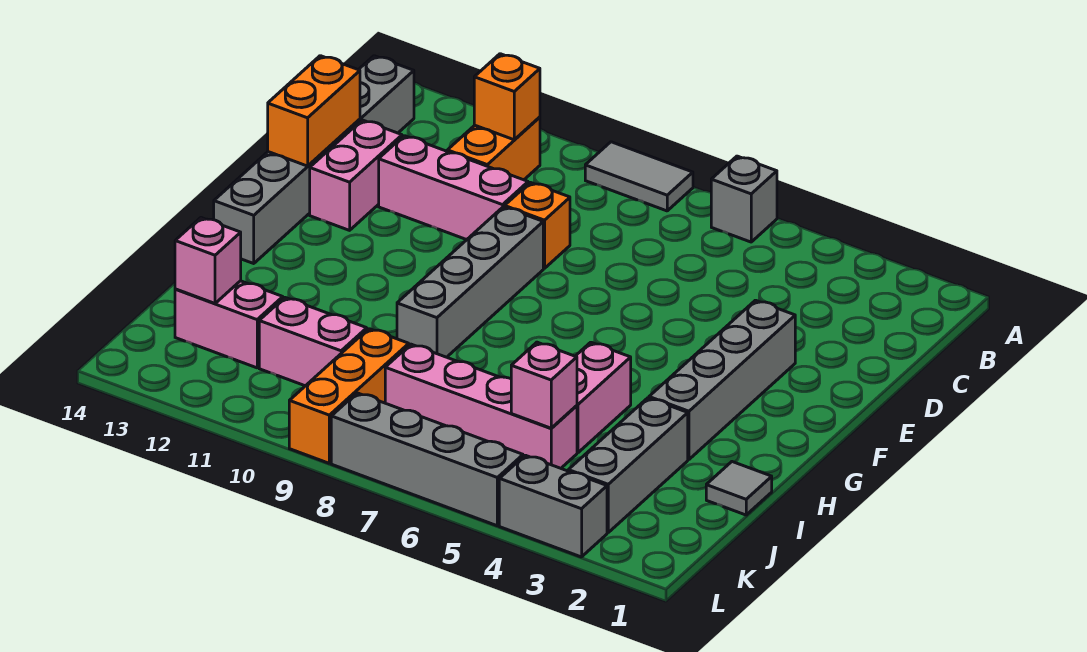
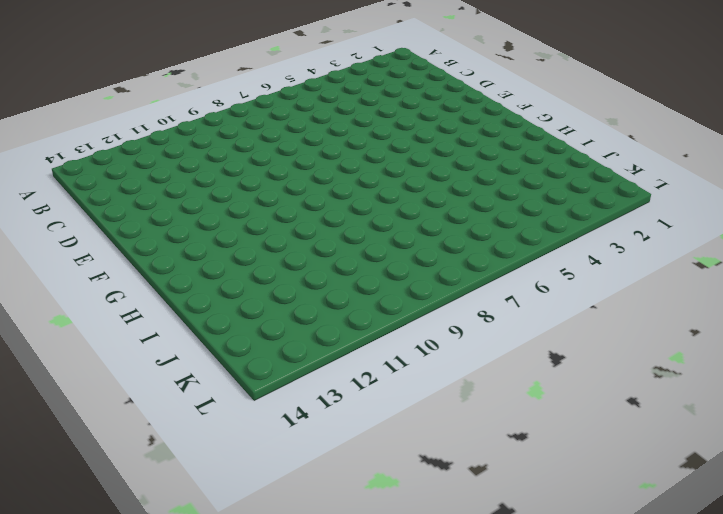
none -> grey 1x1 brick [711,156,777,242]
none -> grey 1x2 tile [585,142,693,211]
none -> orange 1x2 brick [447,117,540,180]

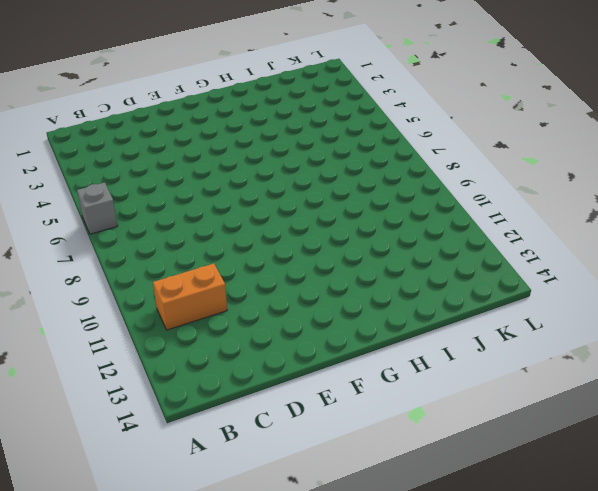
none -> grey 1x2 tile [585,142,693,211]
none -> grey 1x6 brick [214,56,414,263]
none -> orange 1x1 brick [505,182,570,268]

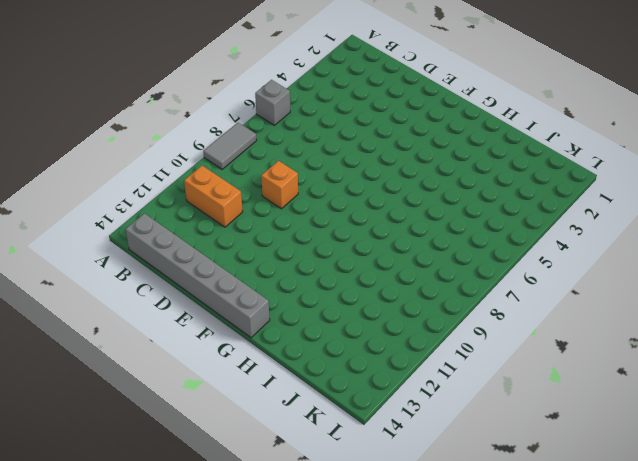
none -> pink 1x3 brick [379,136,528,240]
none -> pink 1x2 brick [310,120,402,230]
none -> grey 1x4 brick [649,300,795,459]

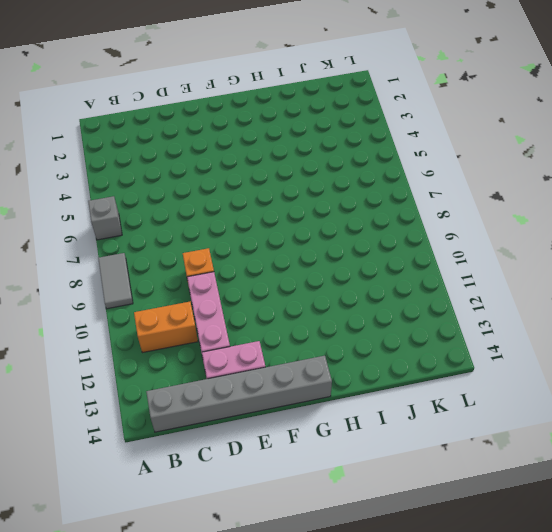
none -> grey 1x4 brick [649,300,795,459]
none -> grey 1x4 brick [397,207,543,357]
none -> pink 1x2 brick [576,342,631,453]

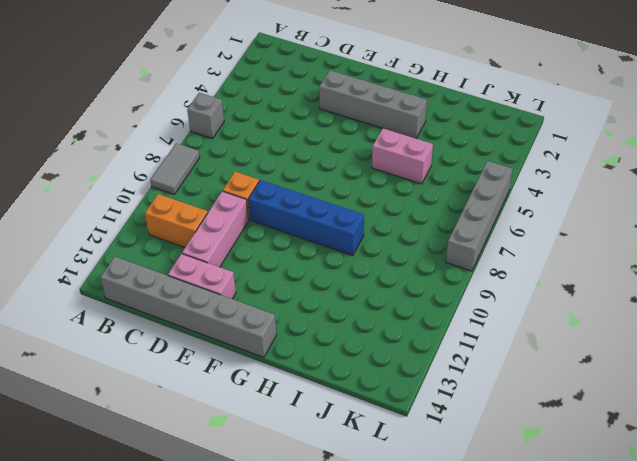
blue 1x4 brick [248,180,364,256] -> grey 1x4 brick [397,207,543,357]
none -> grey 1x1 tile [706,462,772,515]
none -> grey 1x3 brick [568,398,688,532]
none -> pink 1x4 brick [385,344,577,468]

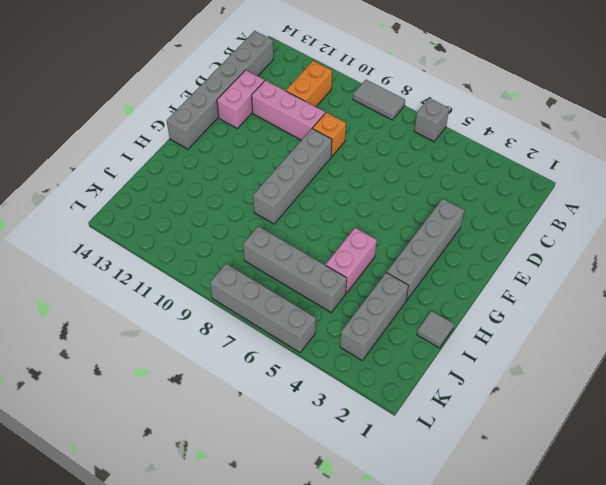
grey 1x4 brick [243,226,347,312] -> pink 1x4 brick [385,344,577,468]
none -> orange 1x3 brick [289,329,409,463]
none -> pink 1x2 brick [259,298,367,386]
none -> pink 1x2 brick [175,281,283,368]

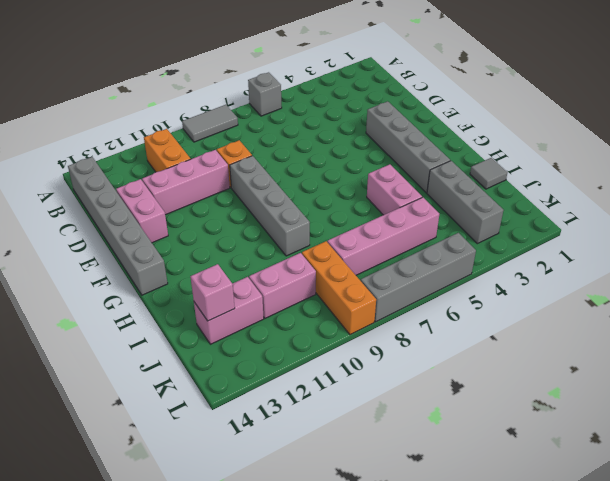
none -> grey 1x2 brick [499,455,607,557]
none -> orange 1x1 brick [474,54,540,140]
none -> orange 1x2 brick [268,56,360,166]

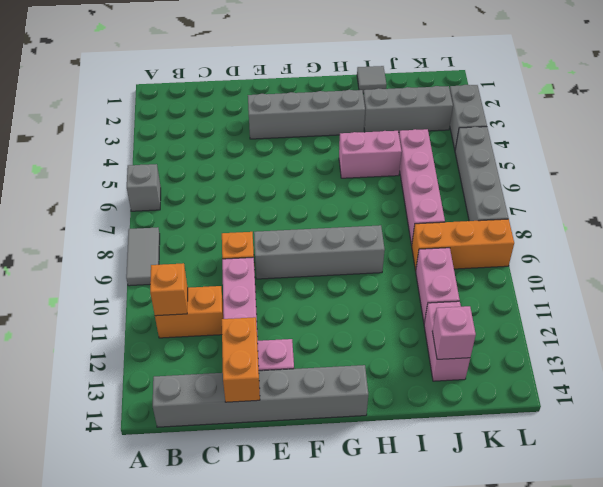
orange 1x2 brick [222,317,260,402] -> orange 1x2 brick turned to [268,56,360,166]
none -> pink 1x1 brick [511,342,577,428]

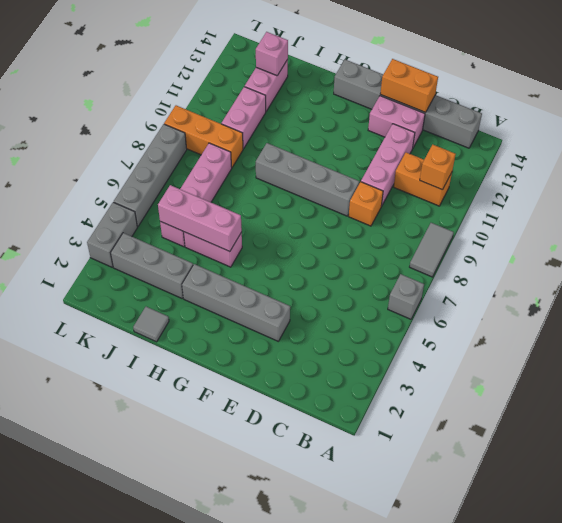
pink 1x3 brick [158,185,242,252] -> pink 1x1 brick [511,342,577,428]

